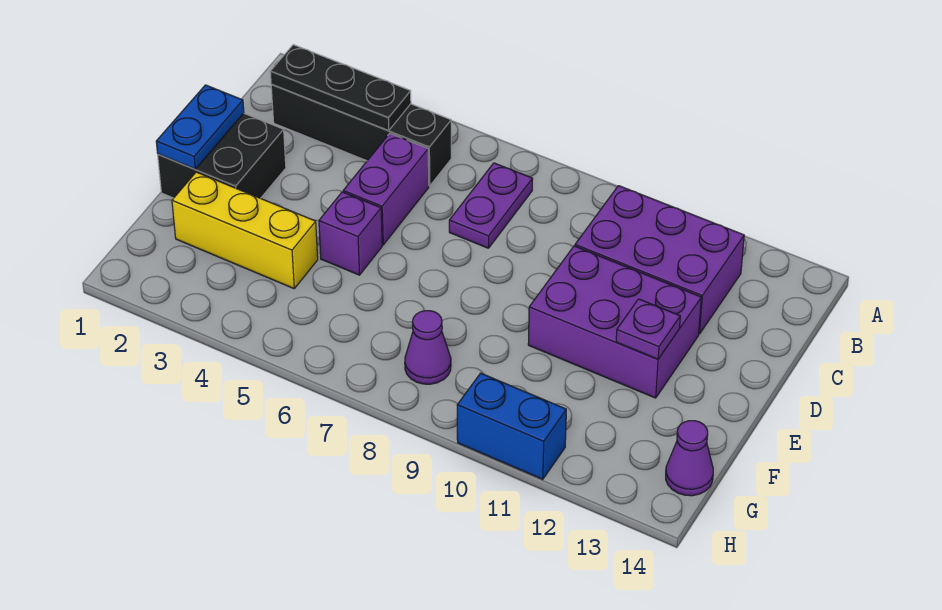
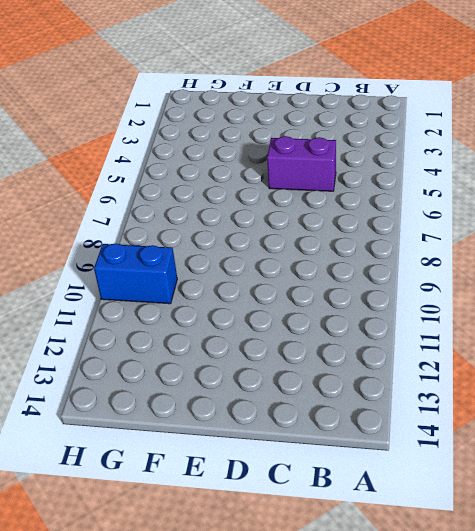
blue 1x2 brick [94,243,177,304] -> blue 1x2 brick turned to [457,373,566,479]
none -> black 1x4 brick [271,84,451,186]
none -> purple 1x2 plate [449,163,533,248]
none -> purple 2x3 brick [575,186,744,334]

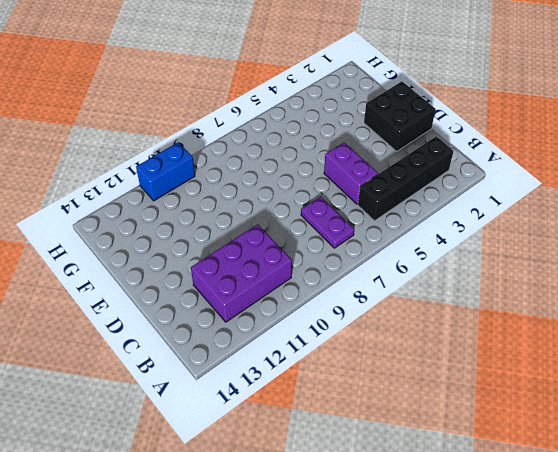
none -> purple 2x3 brick [528,246,701,398]
none -> purple 1x1 brick [319,192,382,275]
none -> yellow 1x3 brick [172,172,318,289]

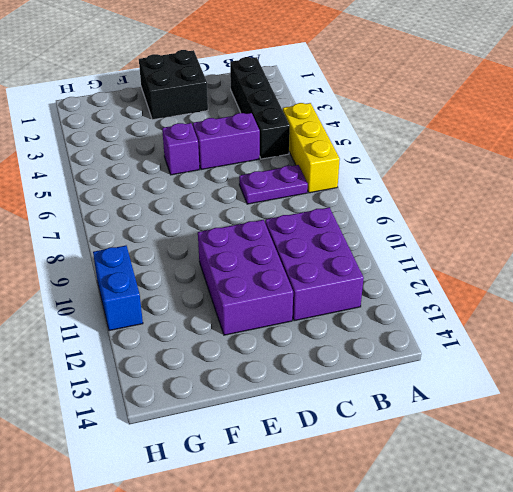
yellow 1x3 brick [283,103,340,193] -> yellow 1x3 brick moved to [172,172,318,289]
none -> purple 1x1 cone [405,311,451,384]
none -> purple 1x1 cone [666,421,713,496]
none -> black 1x3 plate [270,45,411,130]

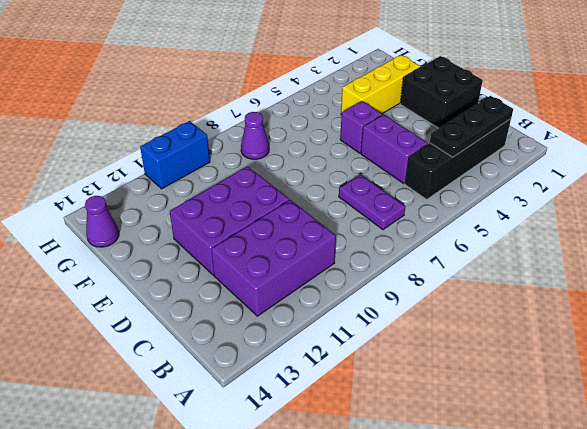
none -> blue 1x2 plate [156,85,244,169]
none -> purple 1x1 plate [616,299,680,359]

